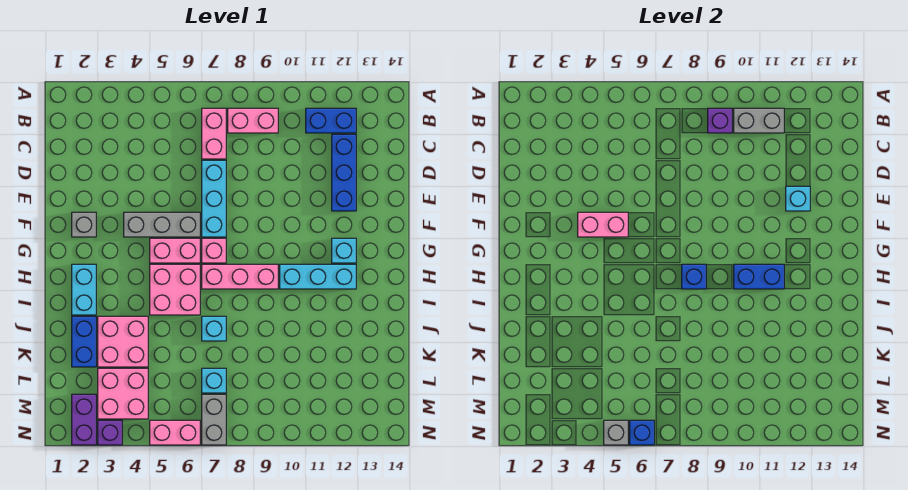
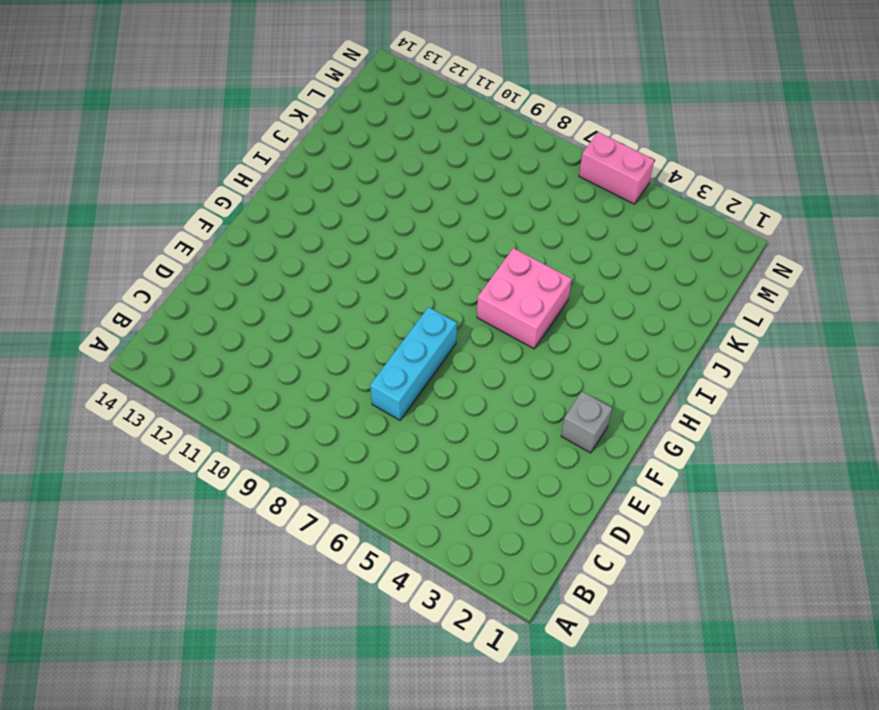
none -> pink 1x2 brick [202,108,226,159]
none -> pink 1x2 brick [228,108,278,133]
none -> blue 1x2 brick [306,108,356,133]
none -> blue 1x3 brick [332,134,356,211]

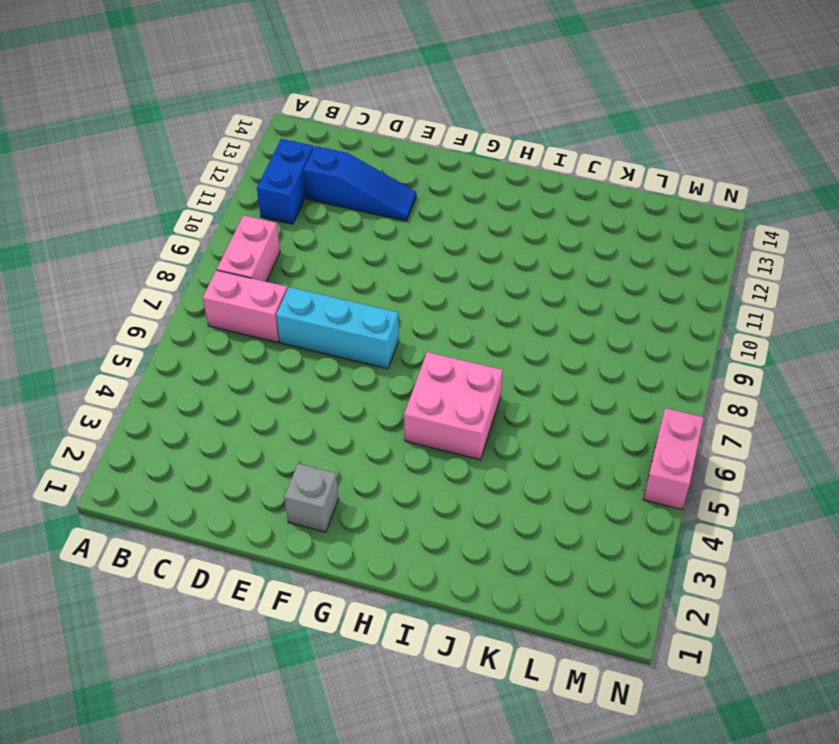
blue 1x3 slope [304,146,416,221] -> blue 1x3 brick [332,134,356,211]
none -> grey 1x3 brick [124,212,200,237]
none -> pink 1x2 brick [150,238,200,263]
none -> pink 1x1 brick [202,238,226,263]
none -> cyan 1x1 brick [332,238,356,263]

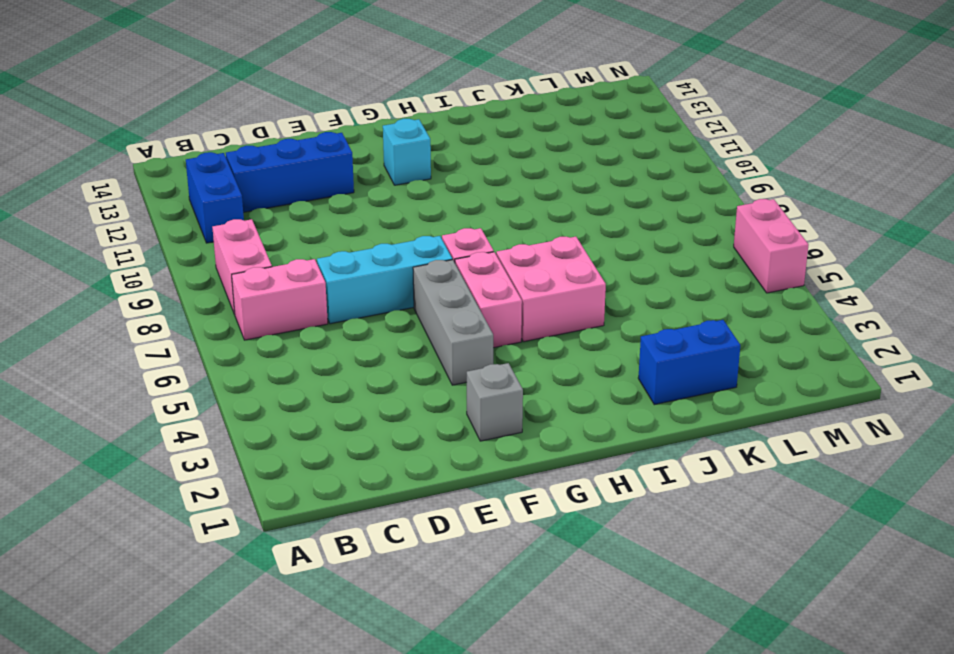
none -> cyan 1x2 brick [72,264,96,315]
none -> pink 1x3 brick [202,264,278,289]
none -> cyan 1x3 brick [280,264,356,289]
none -> pink 2x2 brick [98,316,148,367]

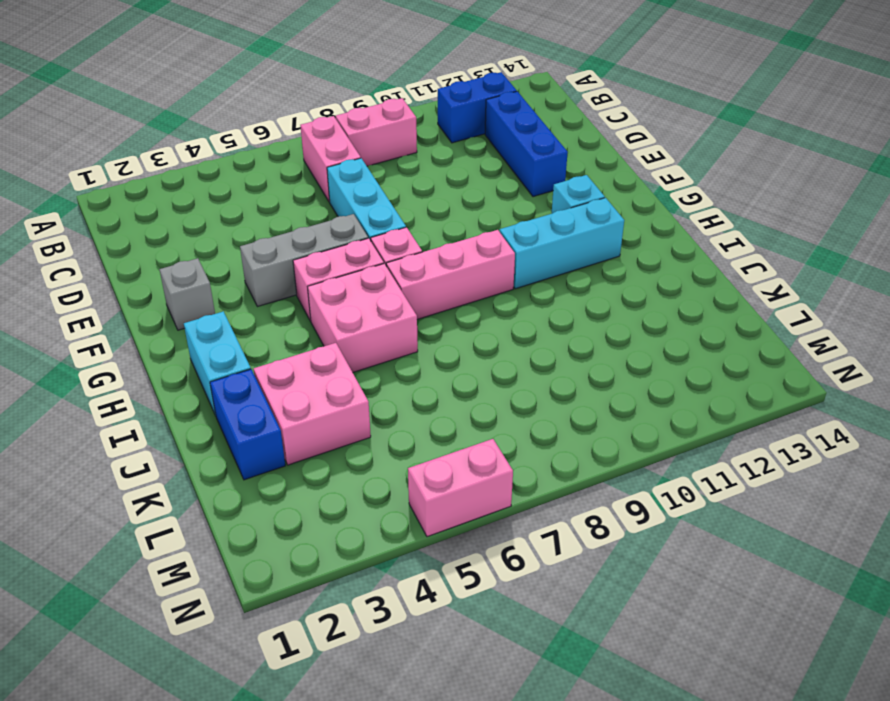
none -> cyan 1x1 brick [202,316,226,341]
none -> pink 2x2 brick [98,368,148,419]
none -> cyan 1x1 brick [202,368,226,393]
none -> purple 1x2 brick [72,394,96,445]

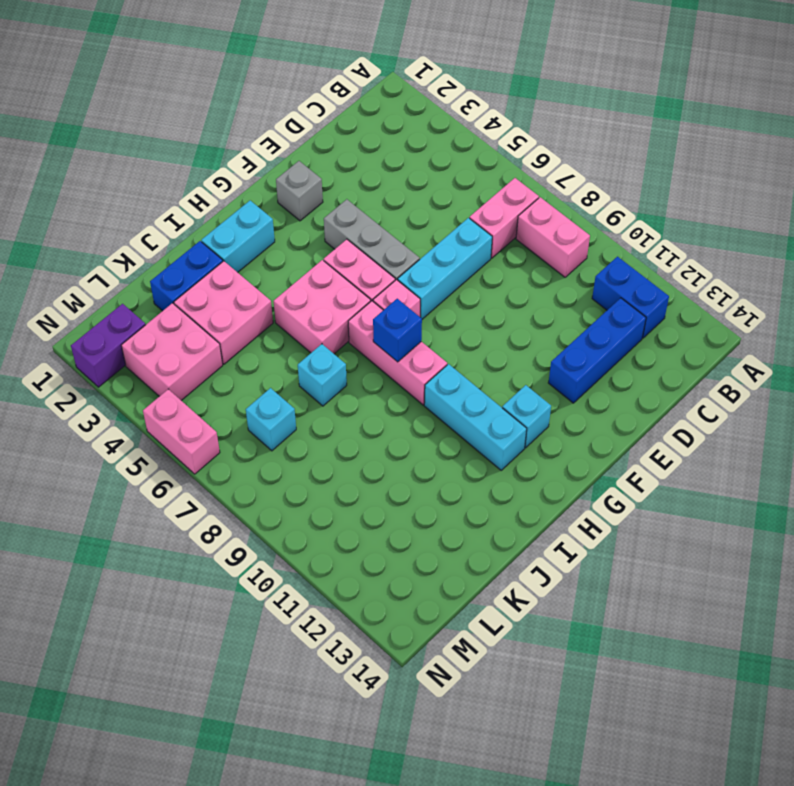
none -> grey 1x2 brick [202,394,226,445]
none -> purple 1x1 brick [98,420,122,445]
none -> purple 1x1 brick [708,108,732,133]
none -> grey 1x2 brick [734,108,784,133]

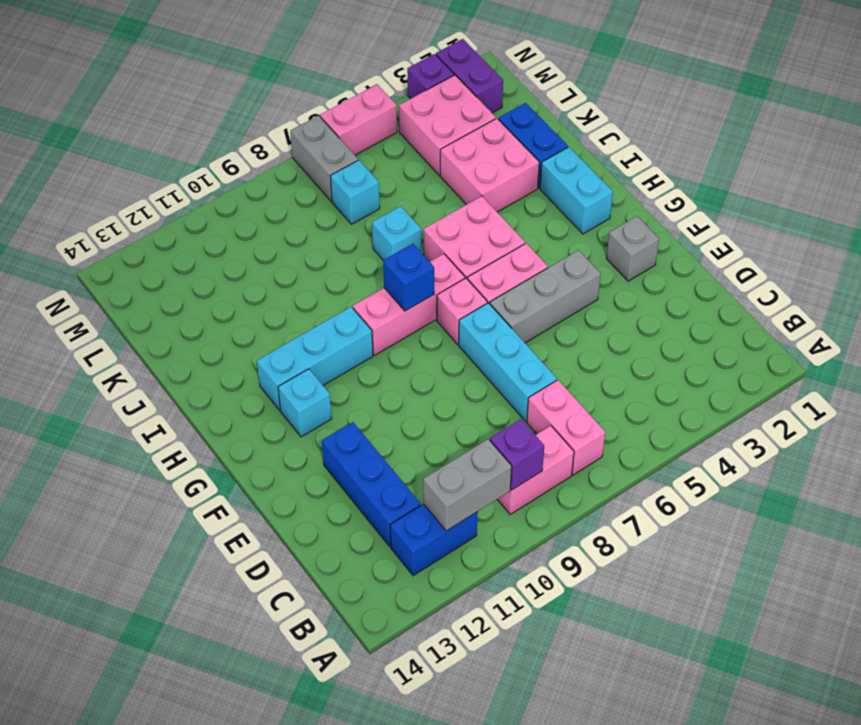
none -> cyan 1x1 brick [786,186,810,211]
none -> pink 1x2 brick [578,212,628,237]
none -> blue 1x2 brick [734,264,784,289]
none -> grey 1x1 brick [604,420,628,445]

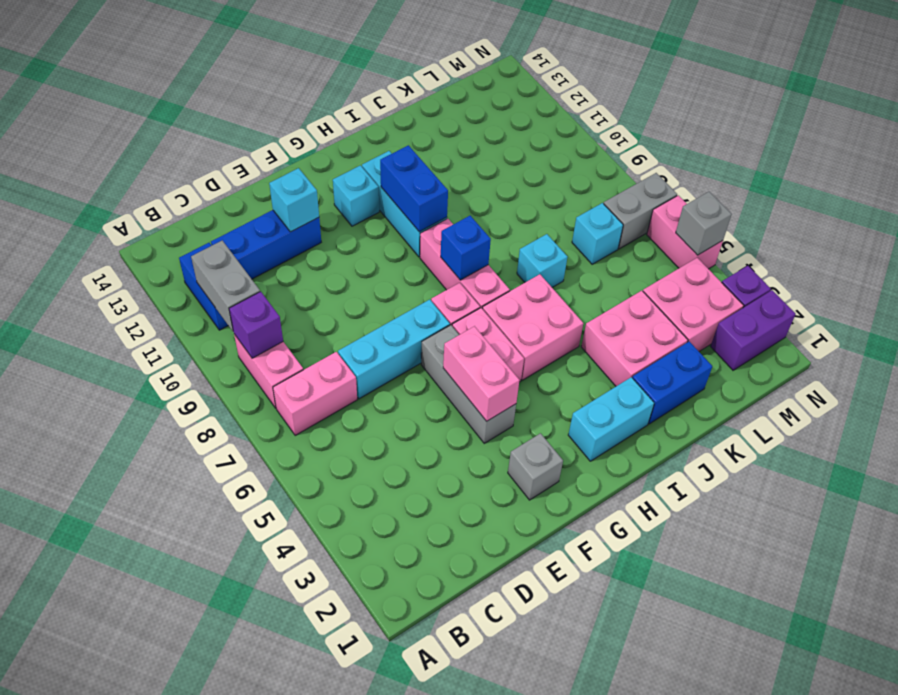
none -> blue 1x1 brick [630,420,654,445]

